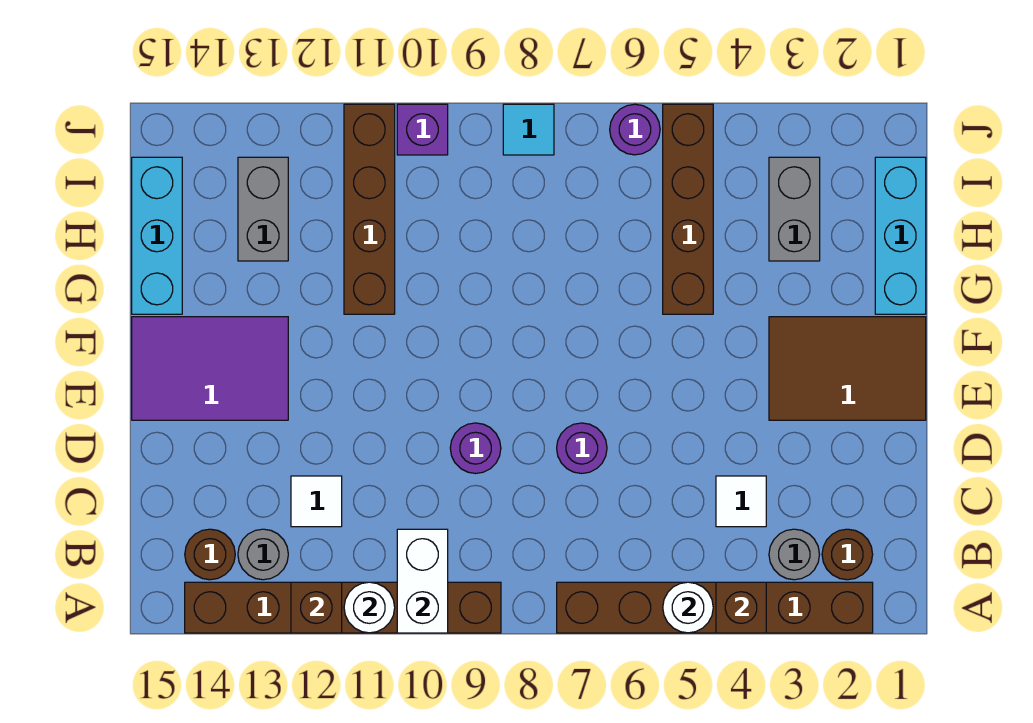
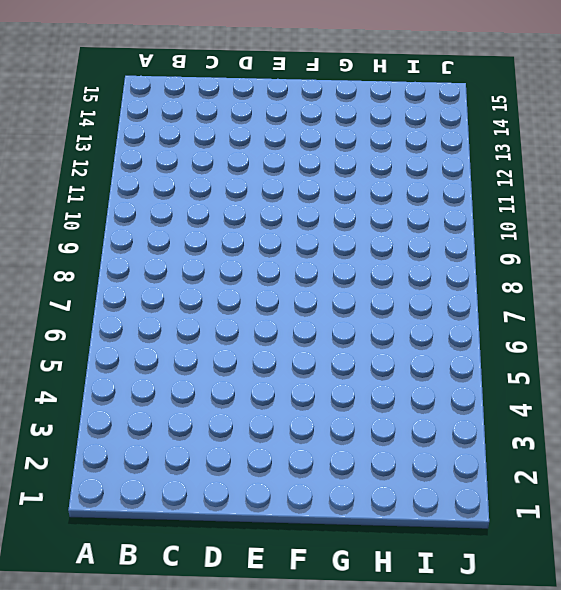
none -> brown 1x6 brick [557,582,873,633]
none -> brown 1x6 brick [185,582,501,633]
none -> brown 1x1 round brick [822,529,873,580]

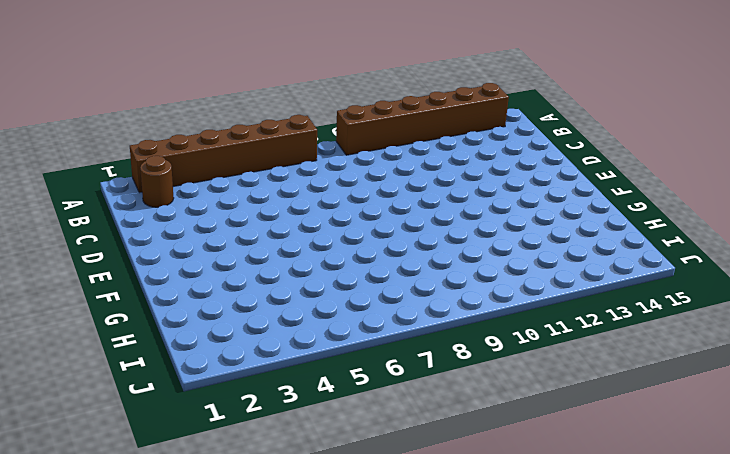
none -> grey 1x1 round brick [769,529,819,580]
none -> grey 1x1 round brick [238,529,288,580]
none -> brown 1x1 round brick [185,529,235,580]

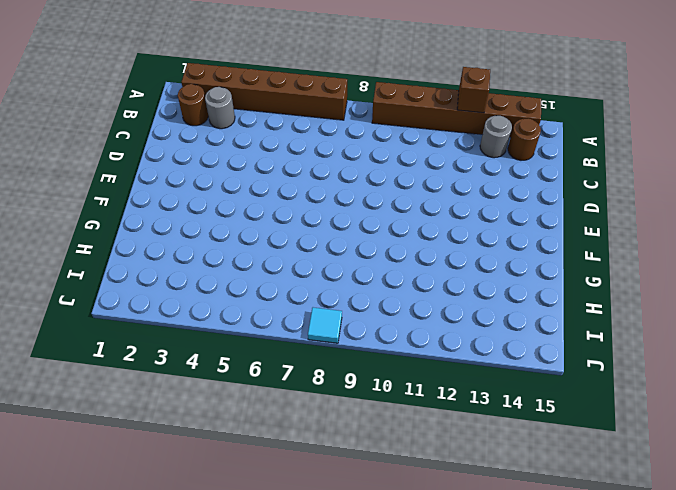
none -> white 1x1 tile [716,476,766,527]
none -> white 1x1 tile [291,476,342,527]
none -> purple 1x1 round brick [557,423,607,473]

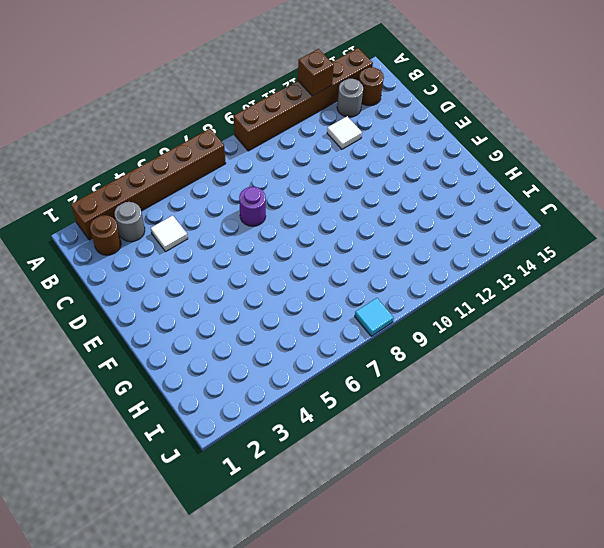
none -> purple 1x1 round brick [450,423,501,474]
none -> brown 2x3 tile [769,317,926,420]
none -> purple 2x3 tile [132,317,288,420]

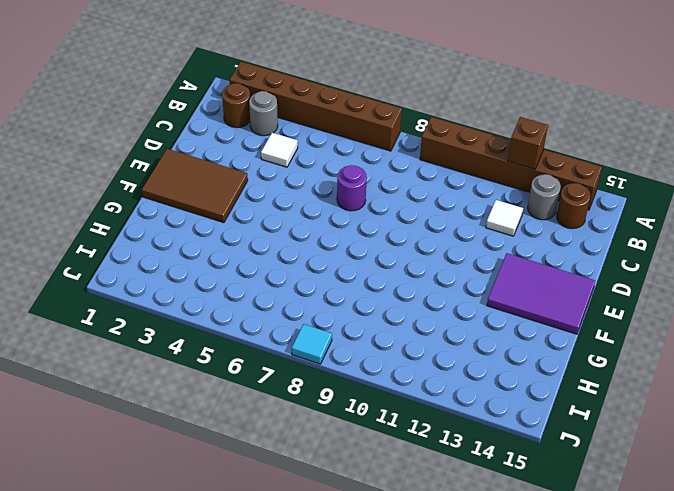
none -> purple 1x1 round brick [450,423,501,474]
none -> cyan 1x3 brick [875,157,926,314]
none -> brown 1x4 brick [663,104,713,314]

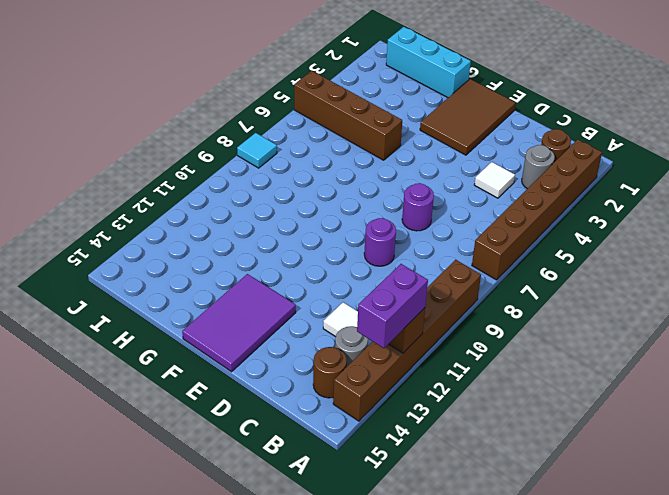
purple 1x2 brick [357,264,428,348] -> none
none -> brown 1x4 brick [344,104,395,314]
none -> cyan 1x3 brick [132,157,182,314]
none -> grey 1x2 brick [769,157,820,261]

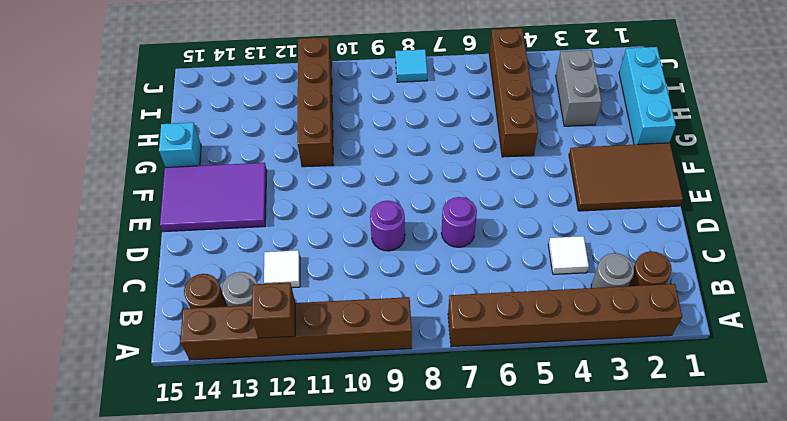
cyan 1x1 brick [159,122,201,167] -> cyan 1x3 brick [132,157,182,314]
none -> grey 1x2 brick [238,157,288,261]
none -> purple 1x1 round brick [610,104,660,155]
none -> purple 1x1 brick [397,104,448,155]

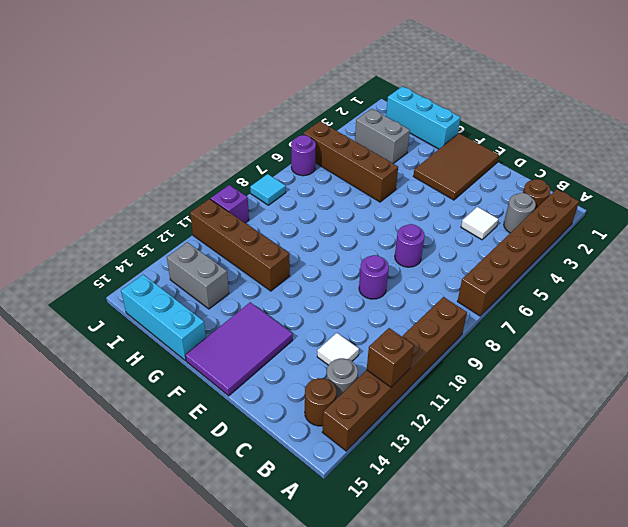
none -> brown 1x1 brick [716,582,766,633]
none -> white 1x1 round brick [663,582,713,633]
none -> white 1x2 brick [397,529,448,633]

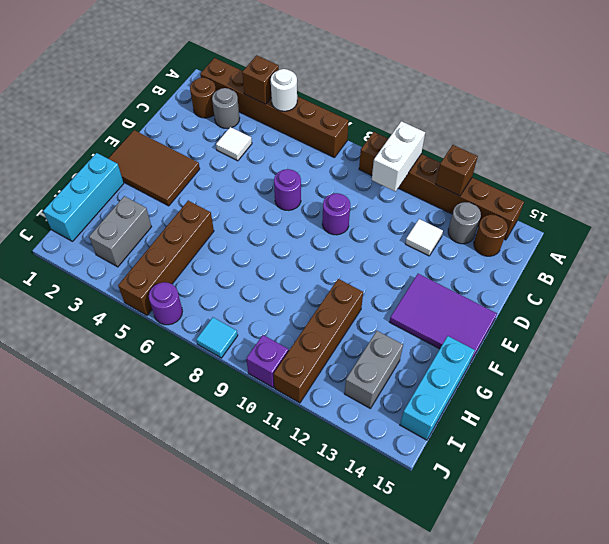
none -> white 1x1 round brick [344,582,395,633]

